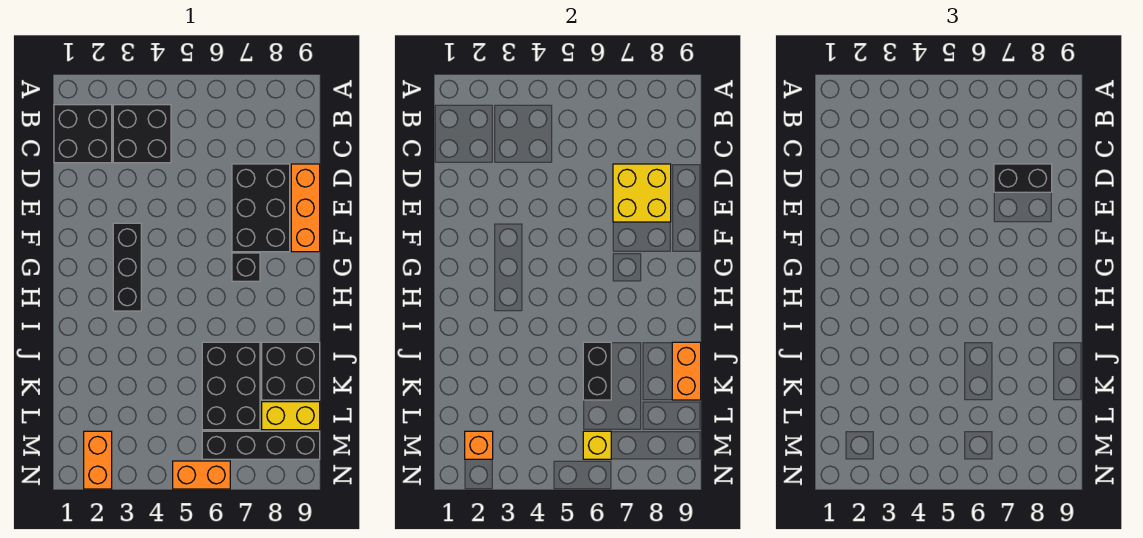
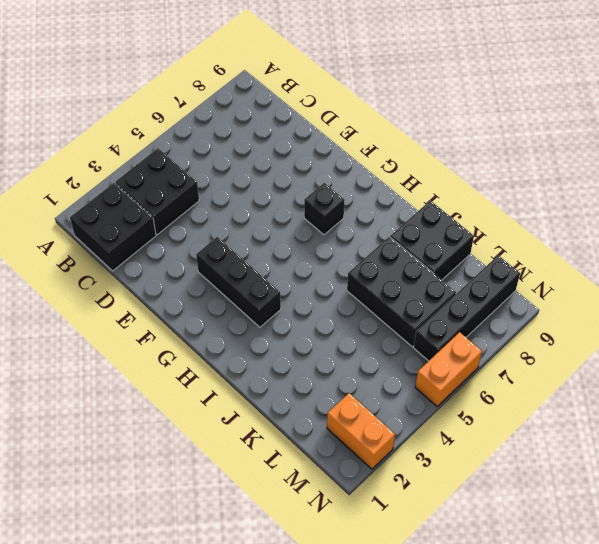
none -> black 2x3 brick [232,164,290,252]
none -> orange 1x3 brick [291,164,320,252]
none -> yellow 1x2 brick [262,402,320,430]

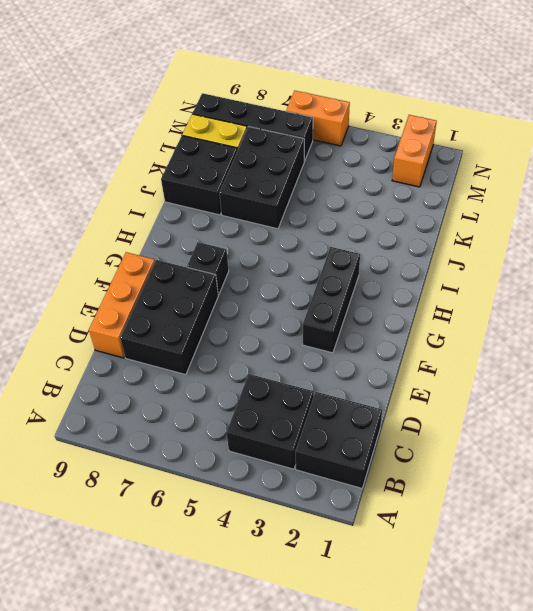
none -> yellow 2x2 brick [613,164,671,222]
none -> black 1x2 brick [583,342,611,400]
none -> orange 1x2 brick [672,342,701,400]

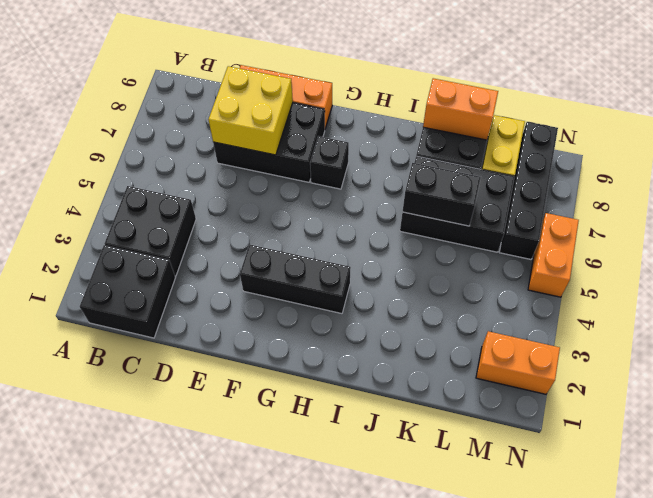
none -> orange 1x1 brick [465,431,493,459]
none -> yellow 1x1 brick [583,431,611,459]
none -> black 1x2 brick [994,164,1052,192]

